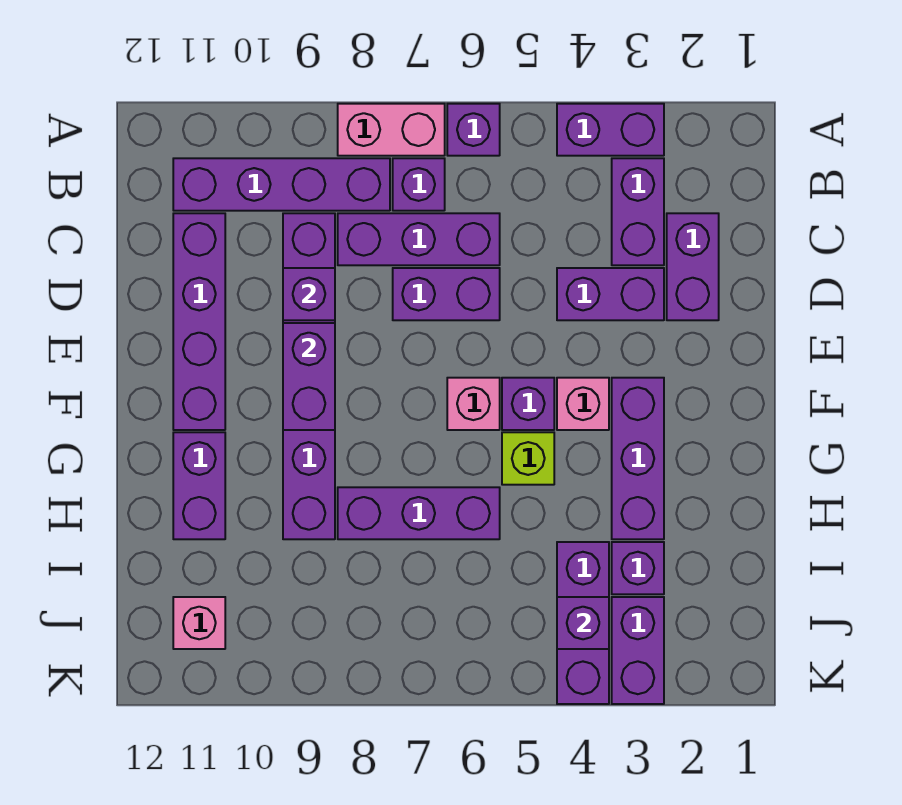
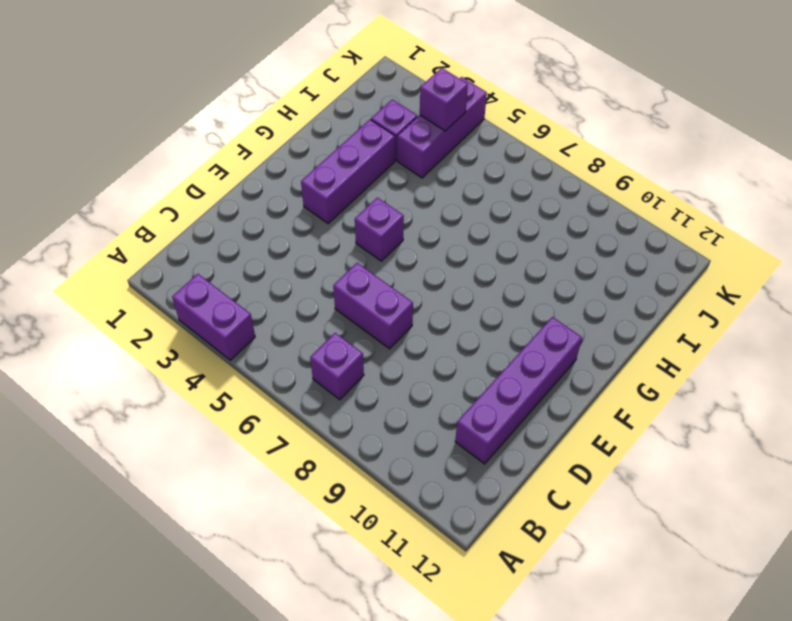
none -> purple 1x1 brick [447,104,500,156]
none -> pink 1x2 brick [338,104,445,156]
none -> purple 1x2 brick [612,158,664,265]

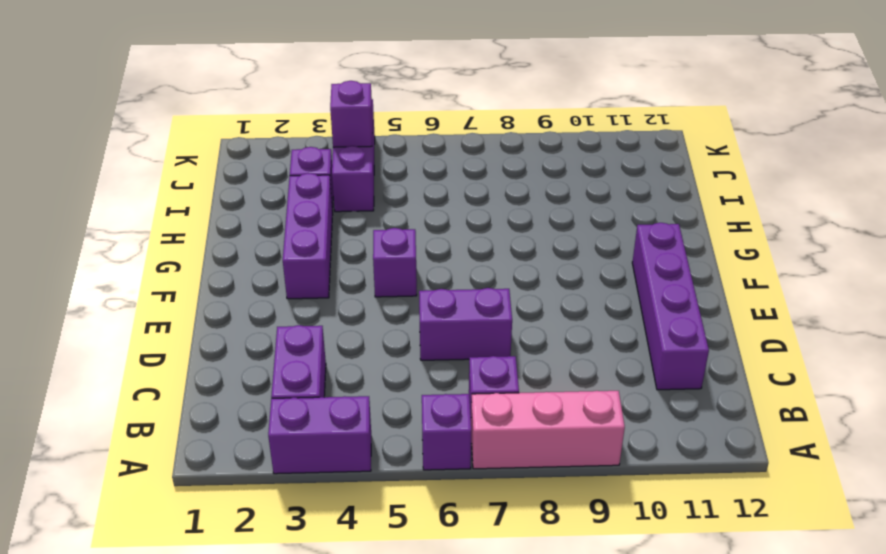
pink 1x3 brick [471,391,625,469] -> pink 1x2 brick [338,104,445,156]
none -> purple 1x4 brick [173,158,390,211]
none -> purple 1x2 brick [667,213,719,320]
none -> purple 1x3 brick [338,213,500,265]

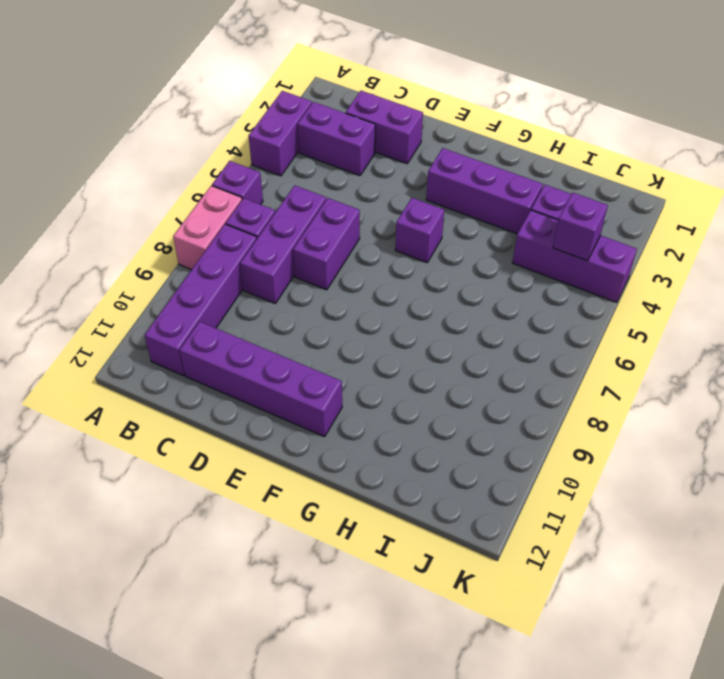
none -> purple 1x6 brick [283,213,335,539]
none -> purple 1x2 brick [557,268,664,320]
none -> pink 1x1 brick [557,378,609,430]

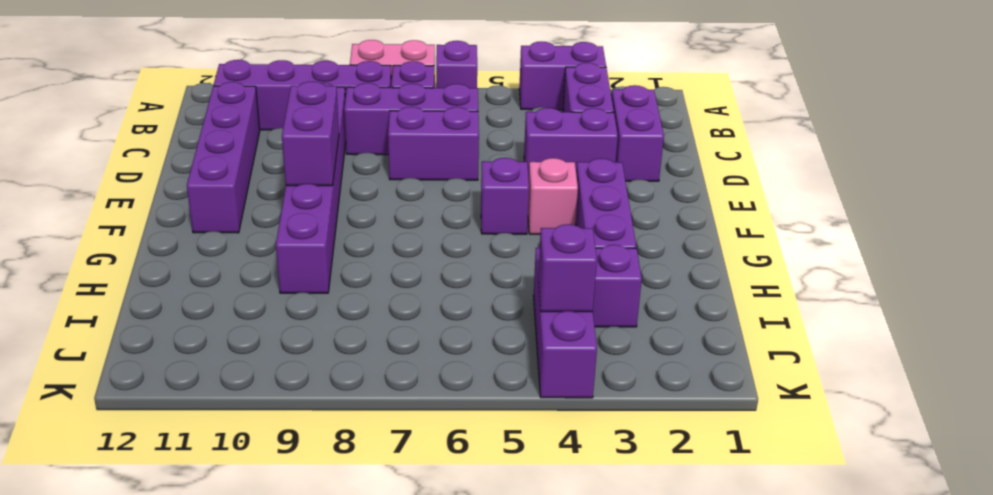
none -> pink 1x1 brick [447,378,500,430]
none -> lime 1x1 brick [502,432,554,485]
none -> purple 1x2 brick [173,432,225,539]

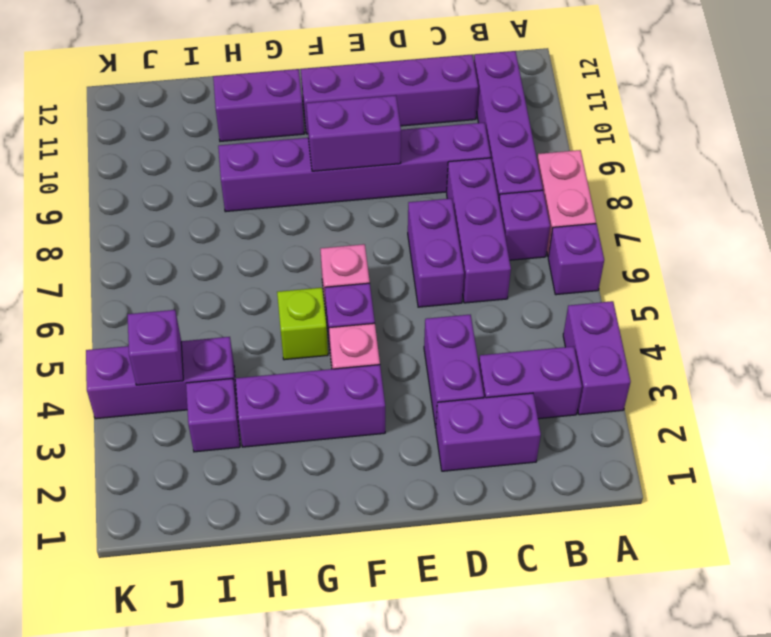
none -> purple 1x3 brick [338,487,500,539]
none -> purple 1x2 brick [612,597,664,704]
none -> pink 1x1 brick [173,597,225,649]

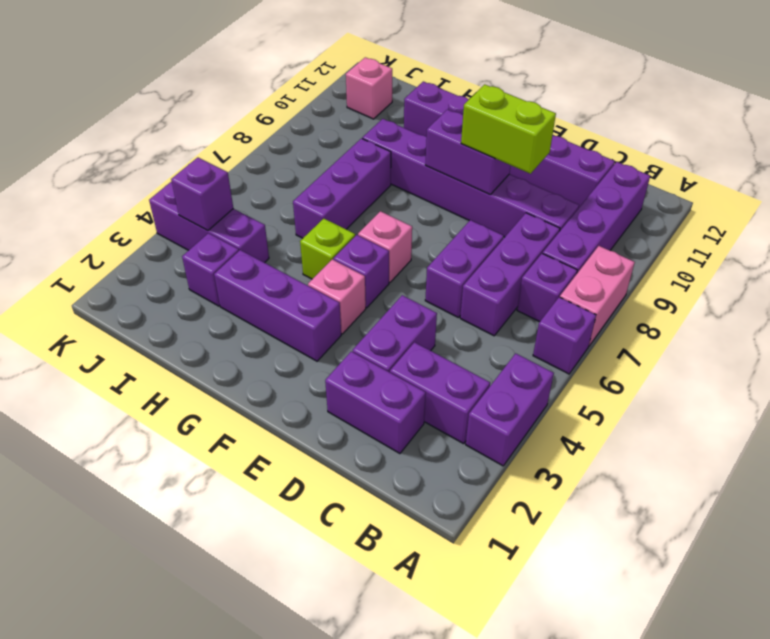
lime 1x2 brick [461,84,556,174] -> none
none -> purple 1x2 brick [612,597,664,704]
none -> purple 1x1 brick [283,268,335,320]

